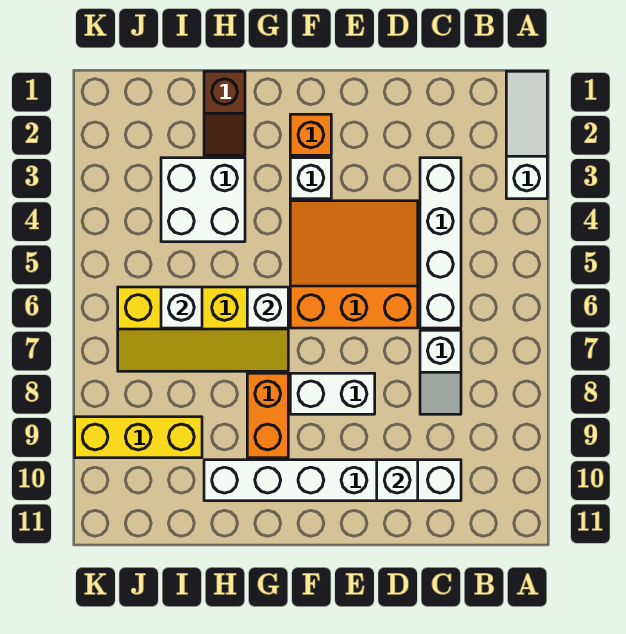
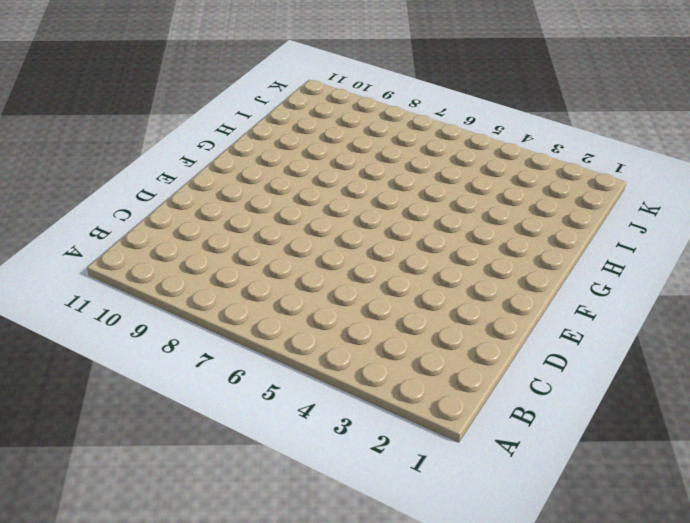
none -> white 1x3 slope [506,71,547,199]
none -> white 1x4 brick [420,158,461,328]
none -> white 1x2 slope [420,330,461,414]

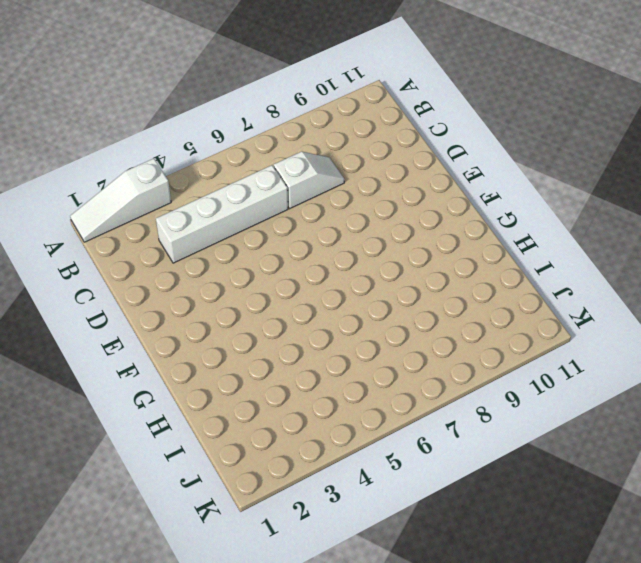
none -> white 1x6 brick [204,460,461,501]
none -> orange 3x3 slope [290,201,418,328]
none -> white 1x2 brick [290,373,375,414]

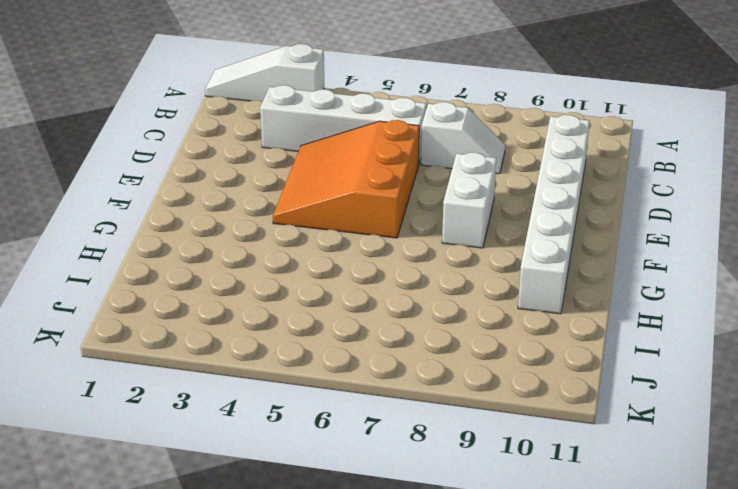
none -> orange 1x1 brick [290,114,331,155]
none -> white 1x1 brick [290,158,331,199]
none -> yellow 2x4 slope [118,287,288,371]

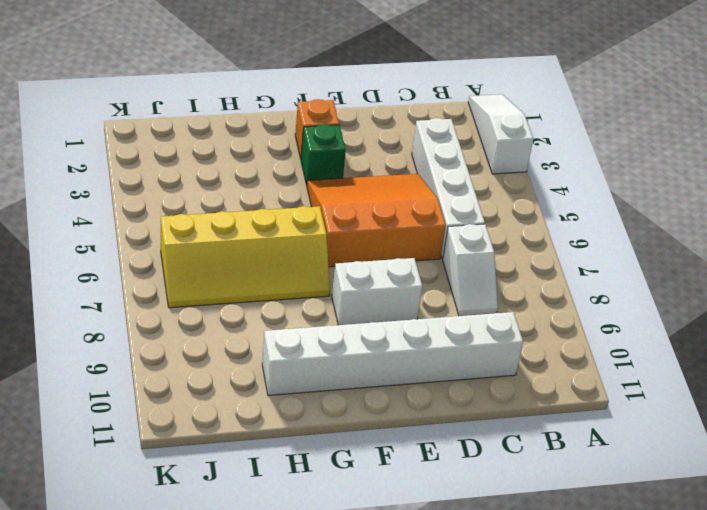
green 1x1 brick [301,124,346,185] -> white 1x1 brick [290,158,331,199]
none -> orange 1x2 brick [247,373,288,458]
none -> brown 1x2 slope [204,71,245,155]
none -> white 2x2 brick [161,158,245,242]

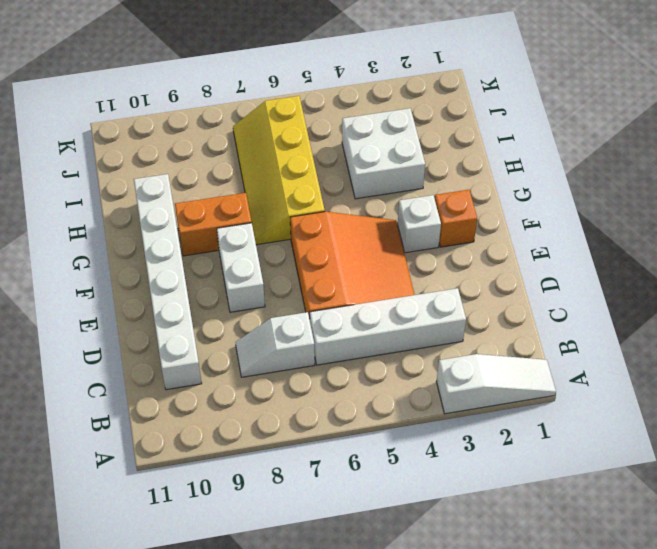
none -> brown 1x2 slope [204,71,245,155]
none -> yellow 1x3 brick [75,417,202,458]
none -> white 1x1 brick [377,460,418,501]

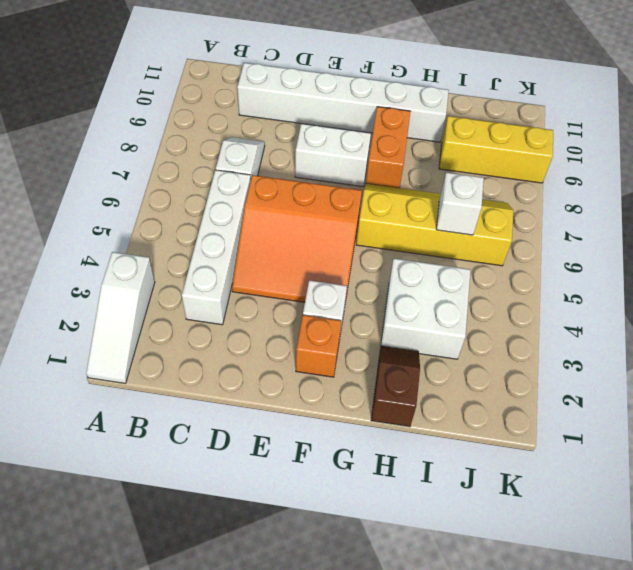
none -> white 1x1 brick [377,460,418,501]
none -> white 1x1 brick [247,287,288,328]

